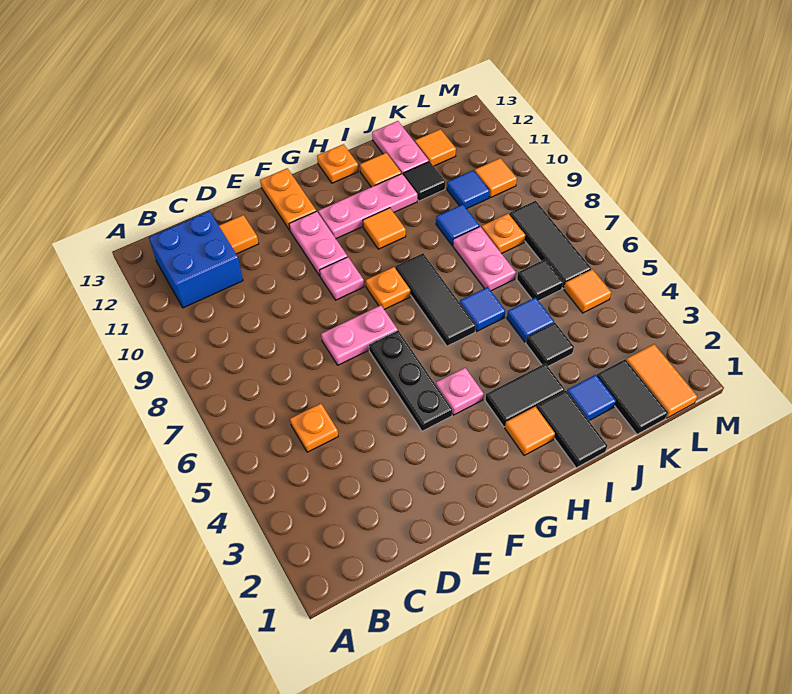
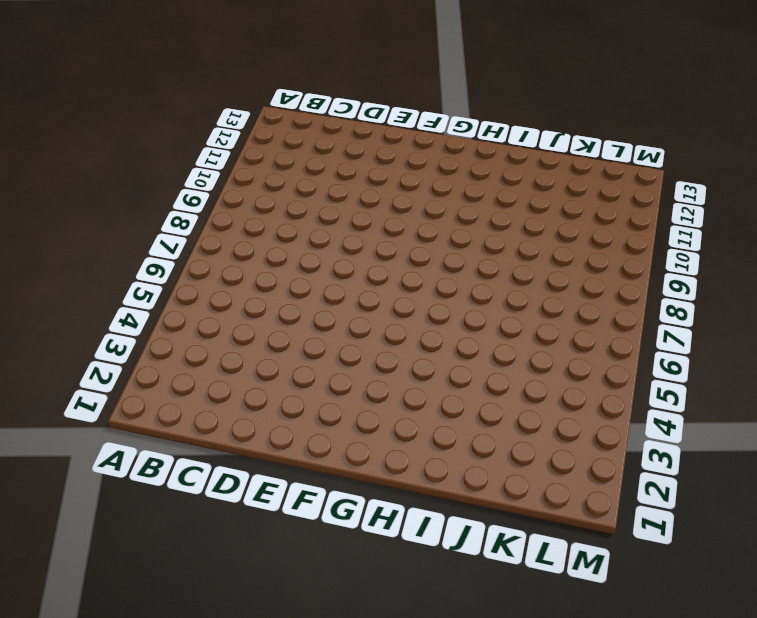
none -> blue 2x2 brick [149,211,243,308]
none -> orange 1x1 plate [290,404,338,452]
none -> orange 1x1 tile [219,215,259,254]
none -> pink 1x2 plate [321,305,398,365]

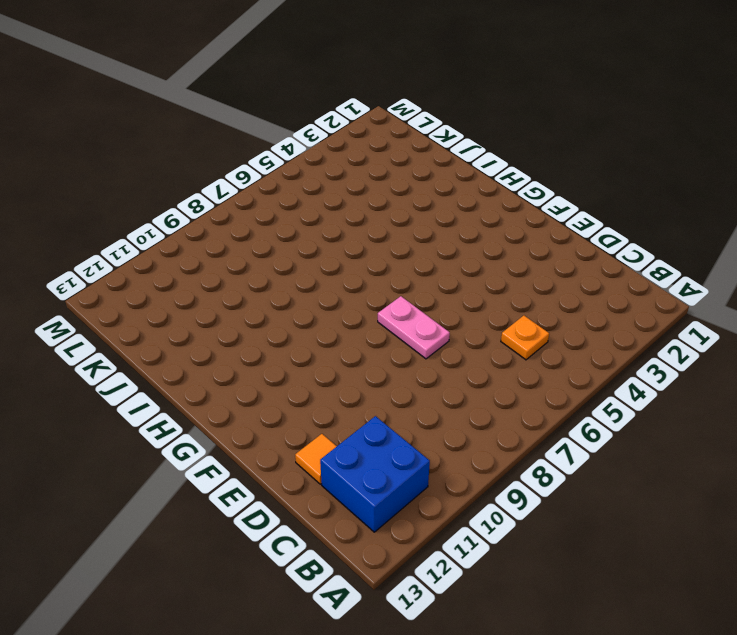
none -> black 1x3 plate [369,331,452,431]
none -> pink 1x1 plate [320,257,364,300]
none -> pink 1x2 plate [289,211,347,276]
none -> orange 1x2 plate [260,168,316,230]

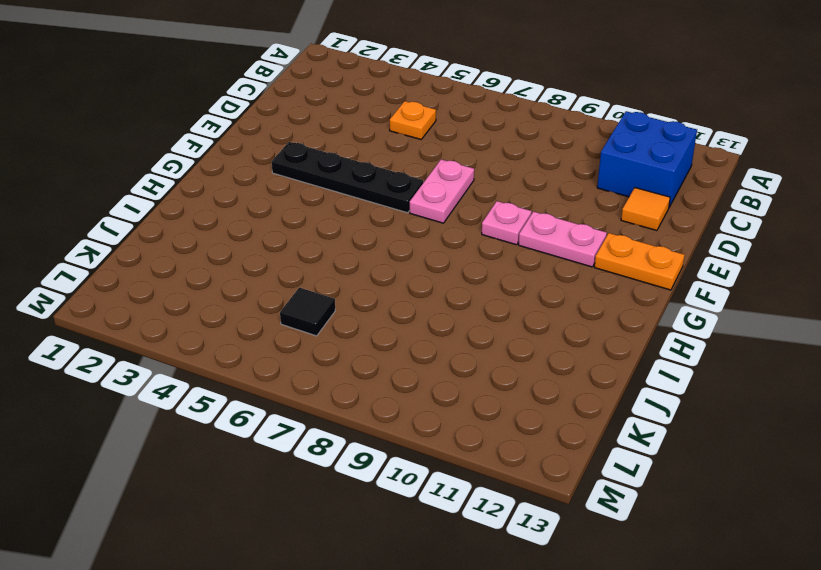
black 1x4 plate [272,142,423,213] -> black 1x3 plate [369,331,452,431]
none -> pink 1x1 plate [436,368,484,415]
none -> orange 1x1 plate [366,267,410,309]
none -> pink 1x3 plate [318,174,417,239]
none -> orange 1x1 tile [505,407,555,456]

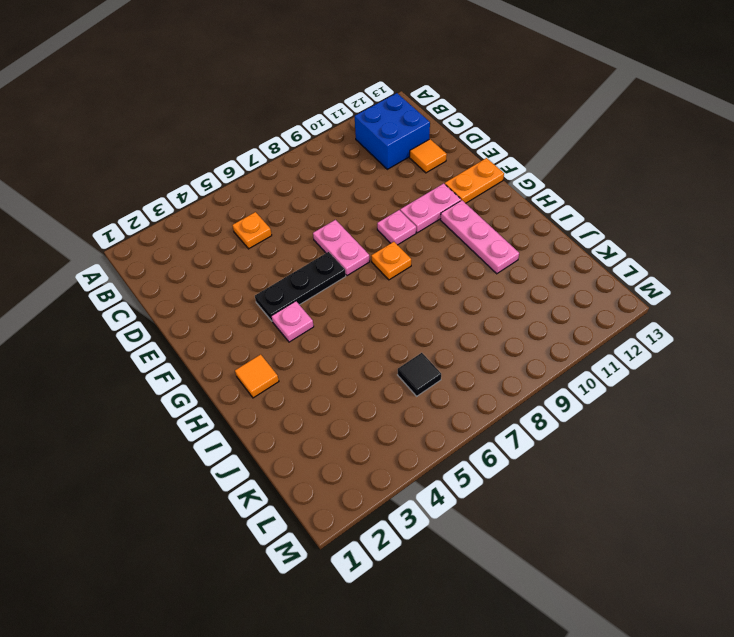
none -> black 1x2 tile [485,363,565,427]
none -> black 1x3 tile [395,253,476,346]
none -> orange 1x1 tile [363,208,406,249]
none -> orange 1x1 plate [317,144,358,183]

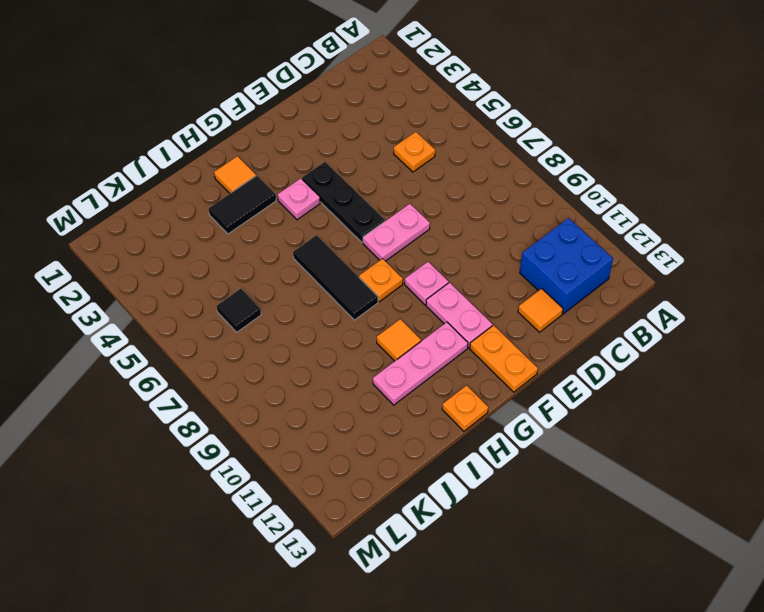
none -> black 1x2 tile [536,390,607,468]
none -> blue 1x1 tile [460,287,505,331]
none -> orange 1x1 tile [360,153,401,187]
none -> blue 1x1 tile [567,375,616,421]

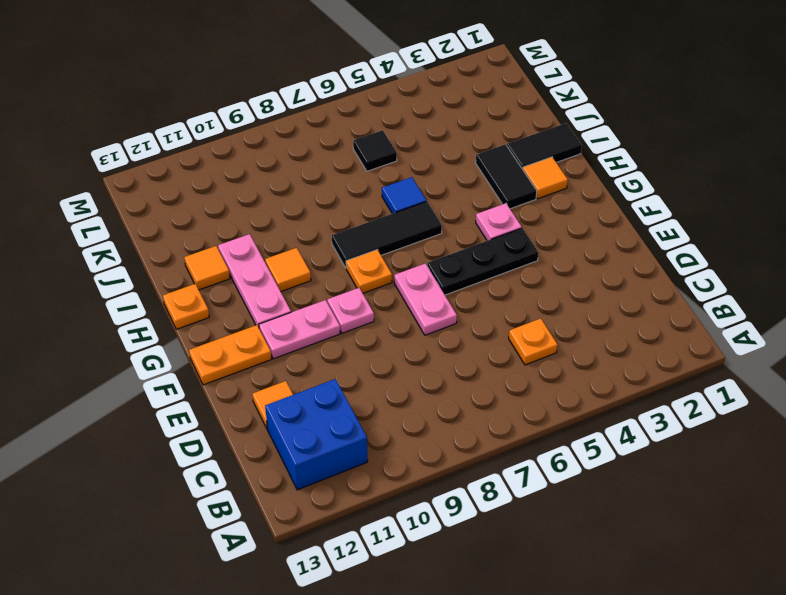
none -> blue 1x1 tile [567,375,616,421]
none -> black 1x1 tile [526,323,574,366]
none -> blue 1x1 tile [507,297,554,342]
none -> pink 1x2 plate [453,227,516,291]

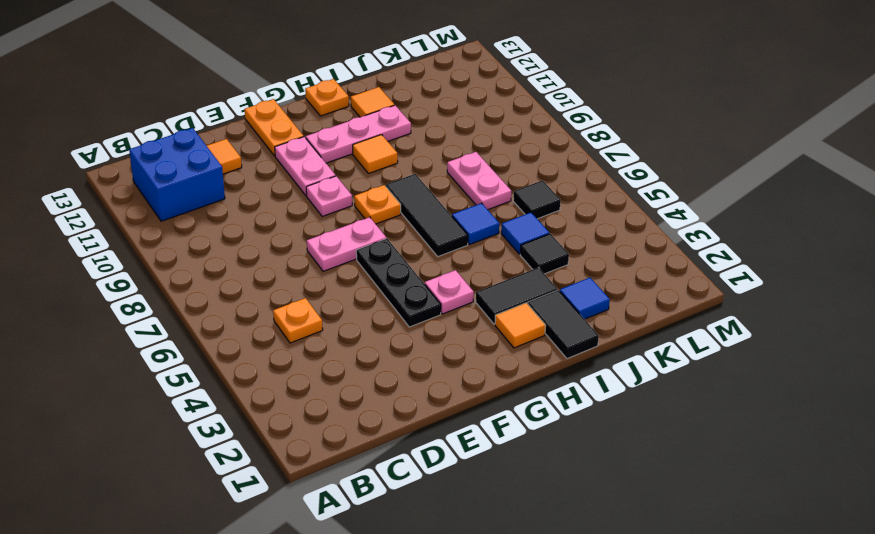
none -> blue 1x1 tile [436,204,479,246]
none -> black 1x1 tile [403,162,445,201]
none -> pink 1x2 plate [372,121,429,174]
none -> black 1x2 tile [597,359,668,434]

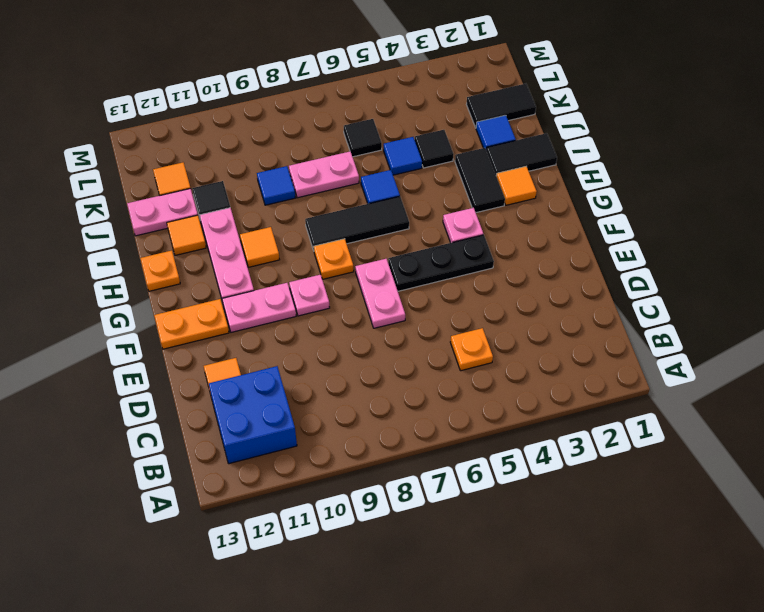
none -> orange 1x1 plate [482,214,525,253]
none -> blue 1x1 tile [447,170,490,209]
none -> orange 1x2 tile [626,344,697,418]
none -> orange 1x1 tile [564,269,611,313]

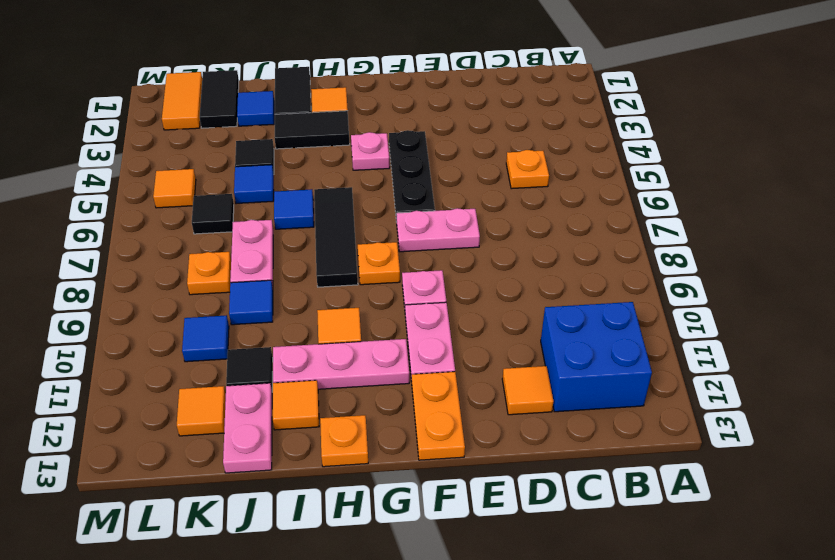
none -> black 1x3 tile [509,201,591,289]
none -> orange 1x1 tile [475,158,517,198]

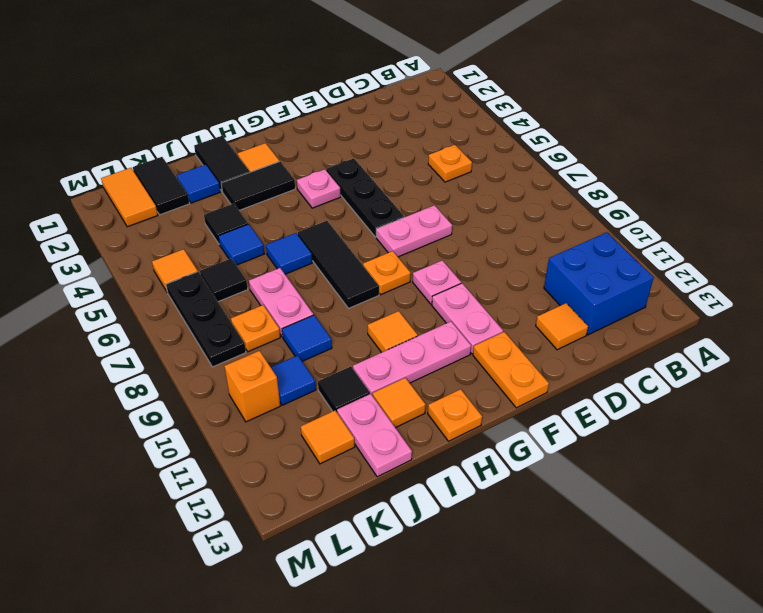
black 1x3 plate [166,272,246,367] -> black 1x3 tile [509,201,591,289]
orange 1x1 brick [225,351,280,422] -> orange 1x1 tile [475,158,517,198]

